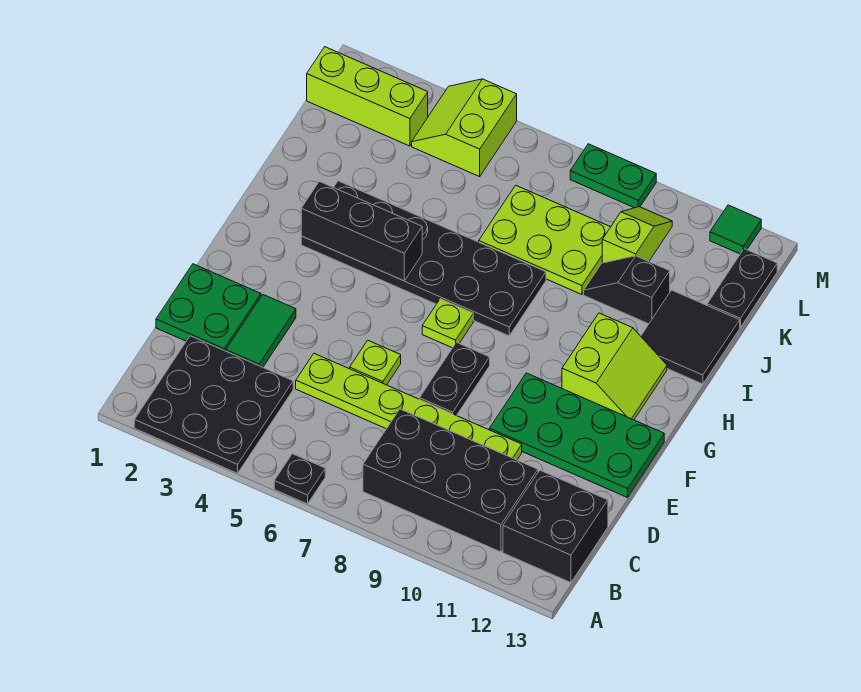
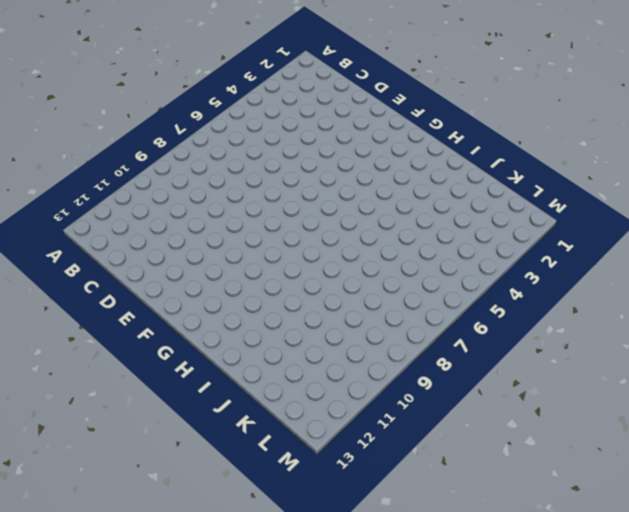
none -> black 3x3 plate [134,336,293,473]
none -> black 1x1 plate [274,454,325,504]
none -> black 2x4 brick [363,409,538,552]

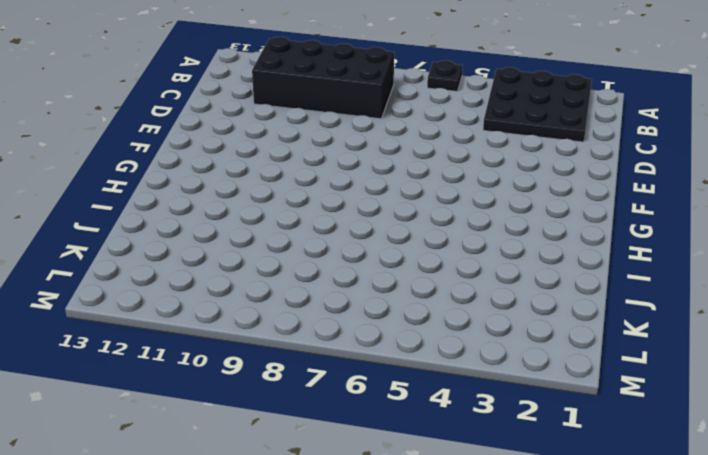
none -> black 2x2 brick [503,470,608,583]
none -> green 2x2 plate [156,264,261,351]
none -> green 1x2 tile [226,295,296,367]

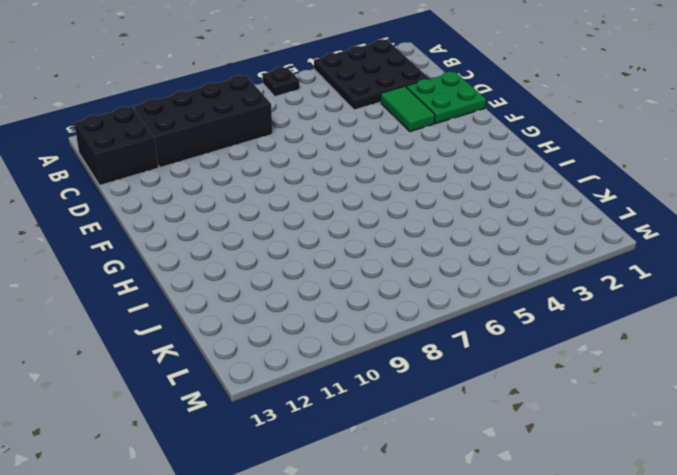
none -> lime 1x6 plate [296,354,522,460]
none -> lime 1x1 plate [350,340,401,385]
none -> black 1x2 plate [420,342,490,416]

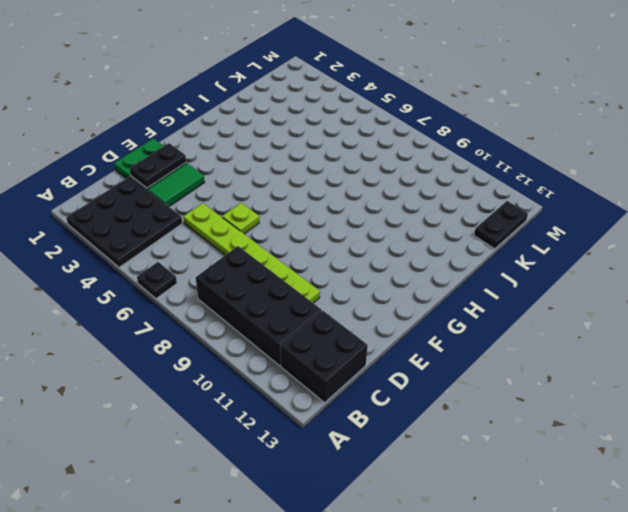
black 1x2 plate [129,143,186,188] -> black 1x2 plate moved to [420,342,490,416]
none -> green 2x4 plate [489,373,664,498]
none -> lime 1x1 plate [422,299,473,348]
none -> lime 2x2 slope [562,313,667,420]

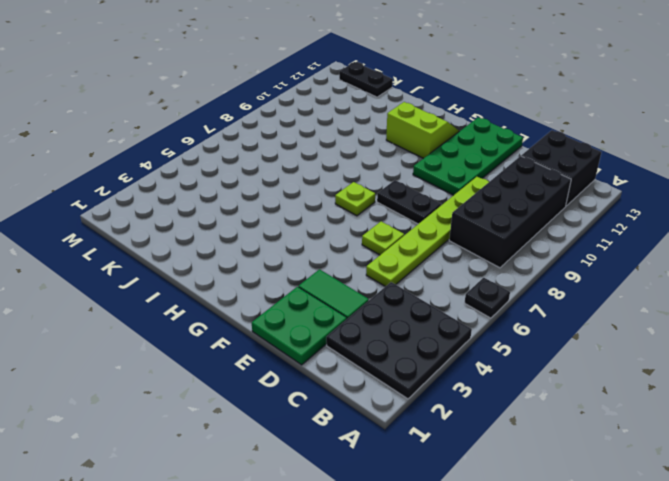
none -> black 2x6 plate [301,181,546,336]
none -> black 2x2 tile [641,290,740,384]
none -> lime 2x3 plate [479,185,610,294]

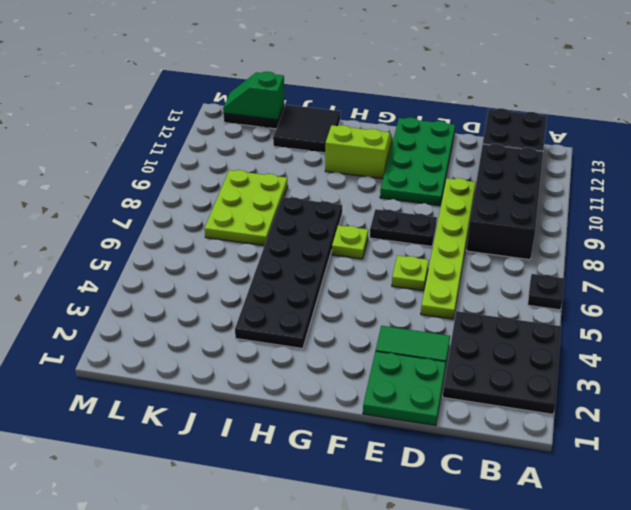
green 1x2 slope [223,72,284,120] -> none
none -> black 1x2 slope [584,256,670,324]
none -> lime 1x2 slope [602,207,672,263]
none -> lime 1x3 brick [307,47,428,146]

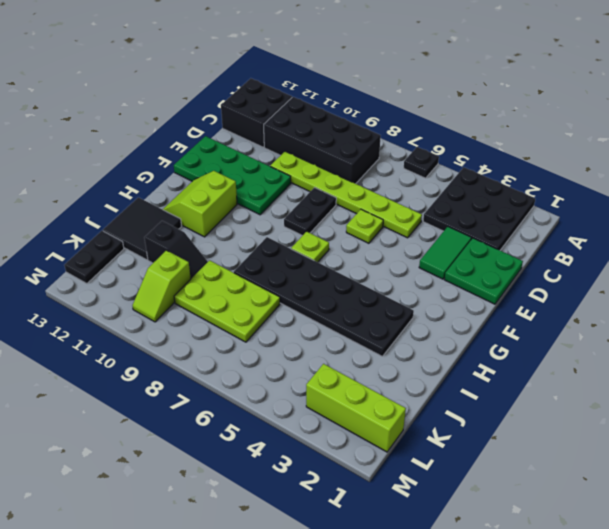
none -> lime 2x2 slope [412,79,517,177]
none -> green 1x2 plate [570,144,656,208]
none -> green 1x1 tile [710,205,761,254]

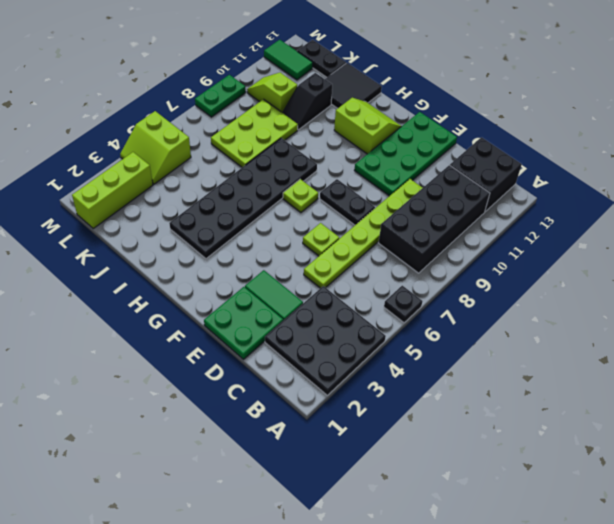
green 1x2 tile [264,40,313,80] -> green 1x1 tile [710,205,761,254]
none -> black 1x3 brick [301,181,422,281]

